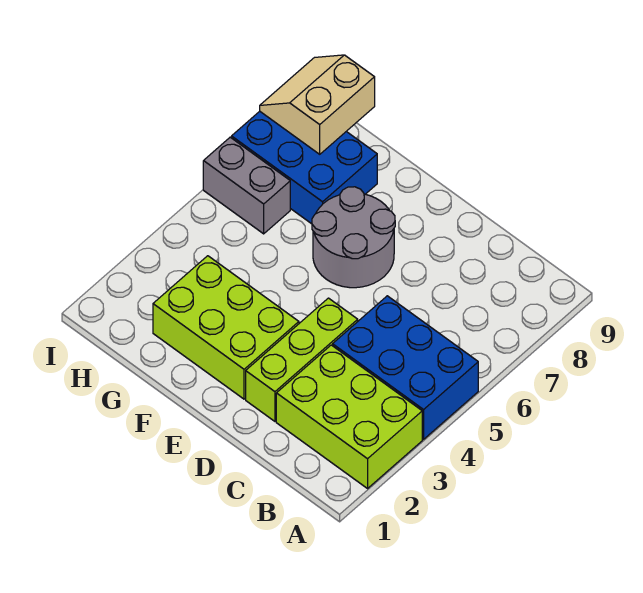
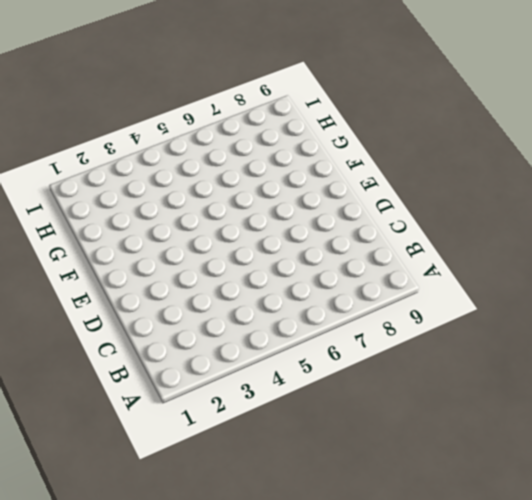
none -> lime 2x3 brick [276,345,422,488]
none -> blue 2x3 brick [333,296,478,439]

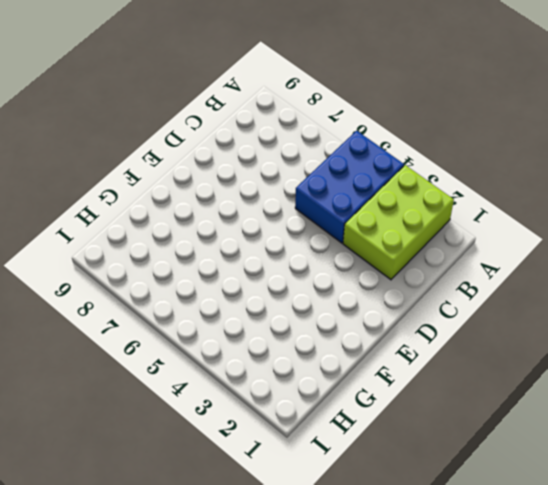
none -> lime 1x3 brick [246,298,358,421]
none -> lime 2x3 brick [153,256,299,399]

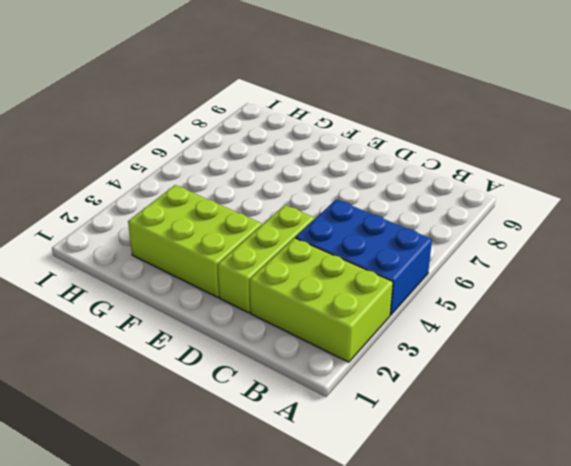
none -> grey 2x2 round brick [312,187,395,288]
none -> blue 2x3 brick [232,111,377,224]

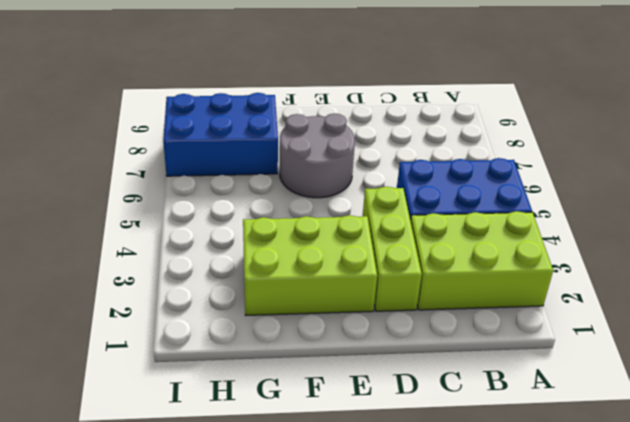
none -> grey 1x2 brick [203,137,290,234]
none -> tan 2x2 slope [260,55,375,154]

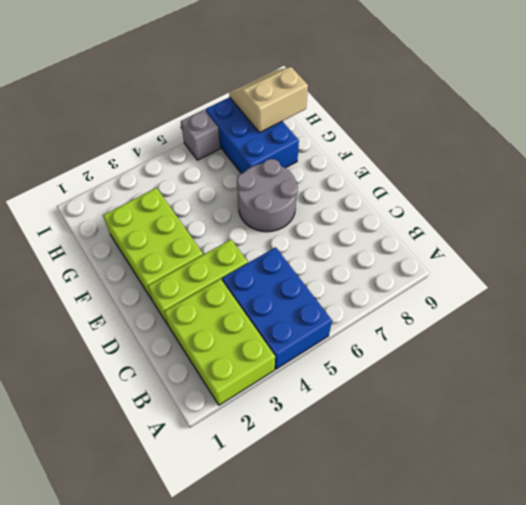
grey 1x1 brick [181,110,220,160] -> grey 1x2 brick [203,137,290,234]

